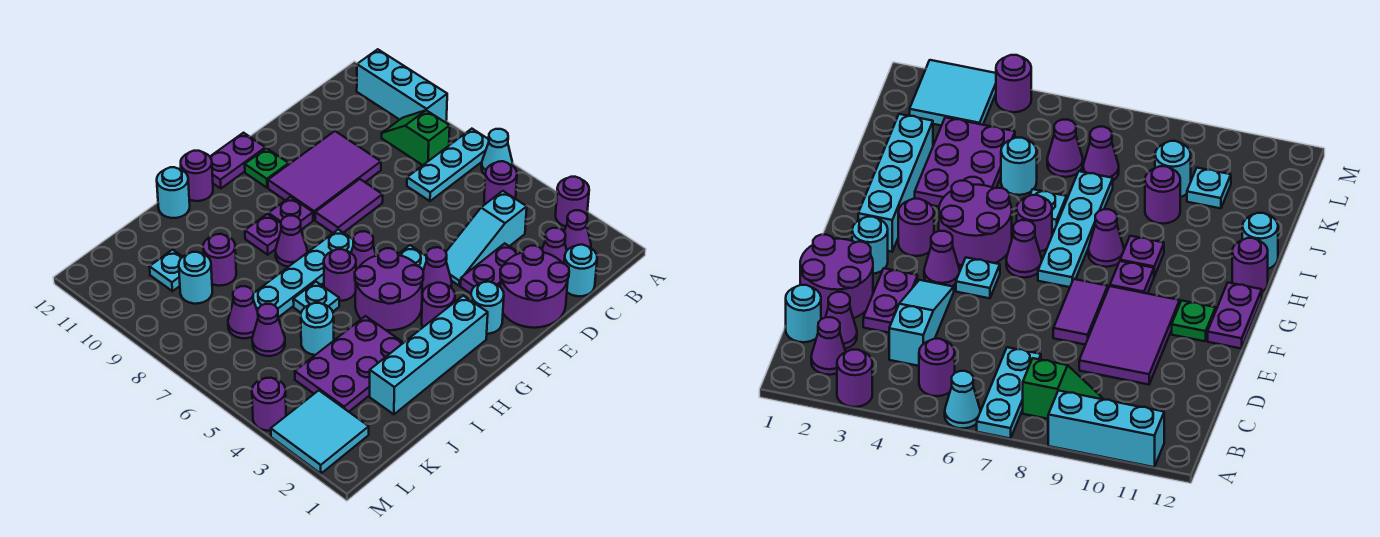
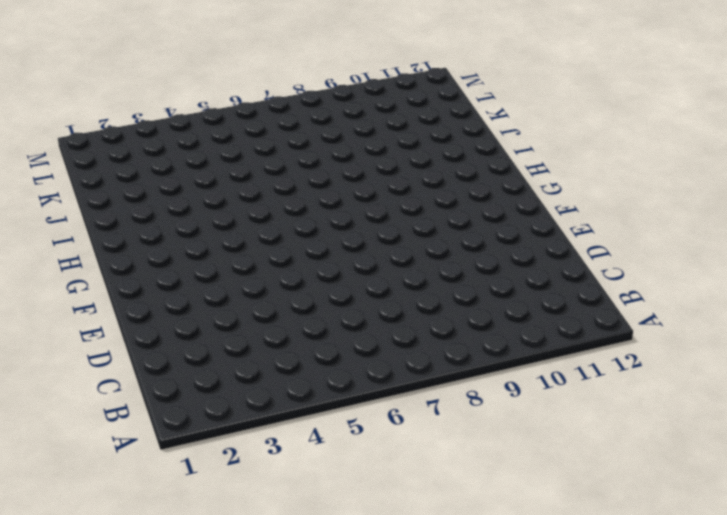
none -> purple 1x1 round brick [556,177,589,227]
none -> cyan 1x1 cone [482,129,513,174]
none -> cyan 1x3 plate [407,129,489,201]
none -> cyan 1x3 brick [357,49,447,122]

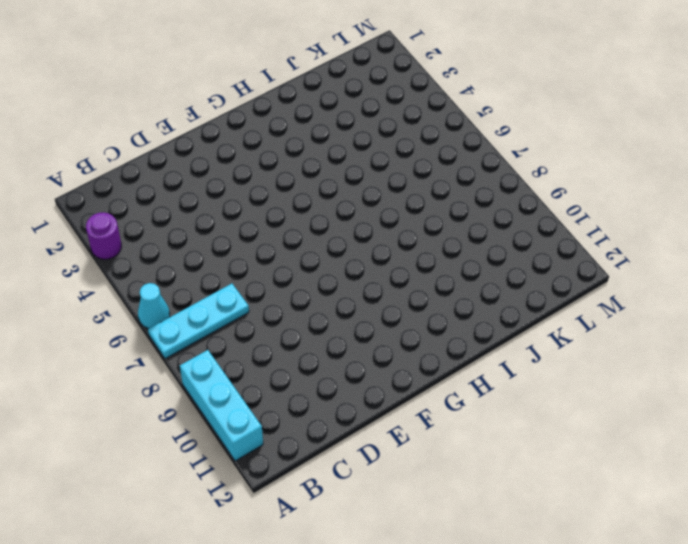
none -> purple 1x1 cone [564,210,591,250]
none -> purple 1x1 round brick [484,161,517,204]
none -> green 1x2 slope [382,110,450,165]
none -> cyan 1x1 round brick [564,245,597,296]

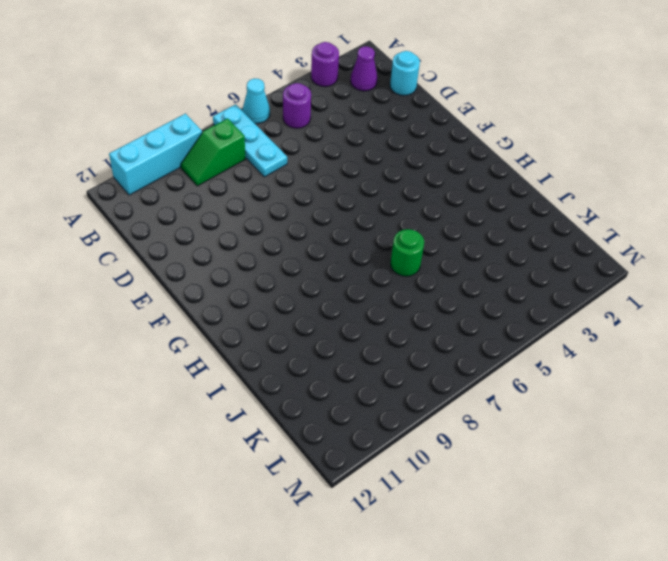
green 1x1 round brick [391,229,424,276] -> cyan 1x1 plate [293,282,339,312]
none -> purple 1x1 cone [542,228,567,264]
none -> cyan 1x3 slope [446,191,527,286]
none -> purple 2x2 round brick [500,246,569,328]
none -> purple 1x2 plate [461,243,519,294]

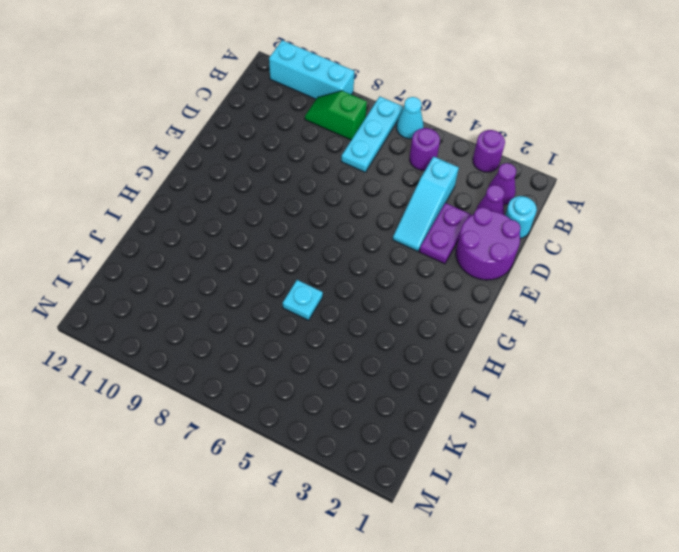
none -> purple 2x3 tile [268,131,381,220]
none -> purple 1x2 tile [315,179,383,233]
none -> cyan 1x1 round brick [471,282,504,334]
none -> purple 1x1 cone [422,247,452,293]

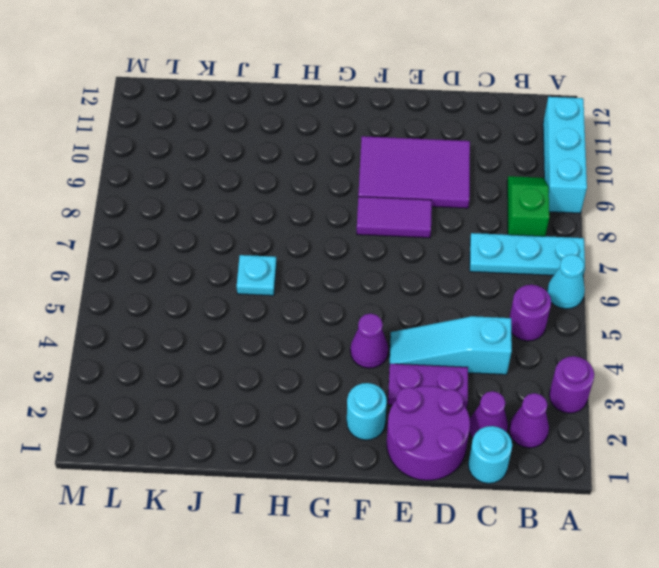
none -> cyan 1x1 plate [398,245,427,270]
none -> green 1x1 plate [245,148,289,188]
none -> purple 1x2 plate [210,133,265,188]
none -> cyan 1x4 brick [370,296,488,414]

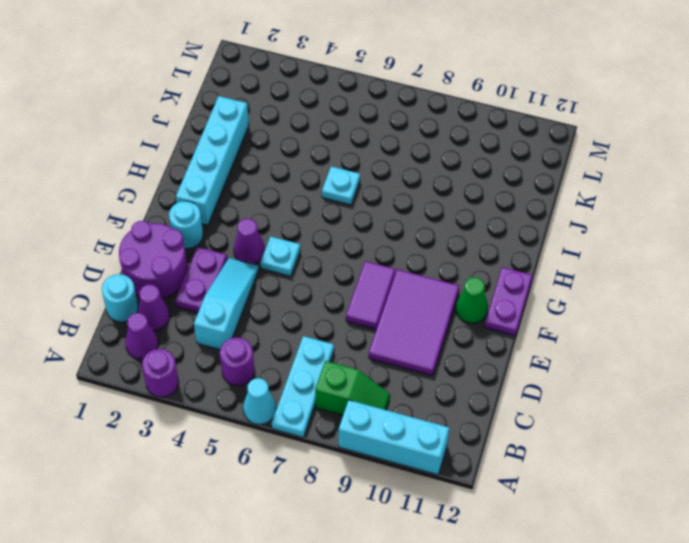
green 1x1 cone [456,277,488,324] -> green 1x1 plate [245,148,289,188]
none -> purple 1x1 round brick [422,283,455,327]
none -> purple 2x2 round brick [355,248,423,330]
none -> purple 1x1 cone [351,231,376,270]
none -> cyan 1x4 plate [253,229,354,317]

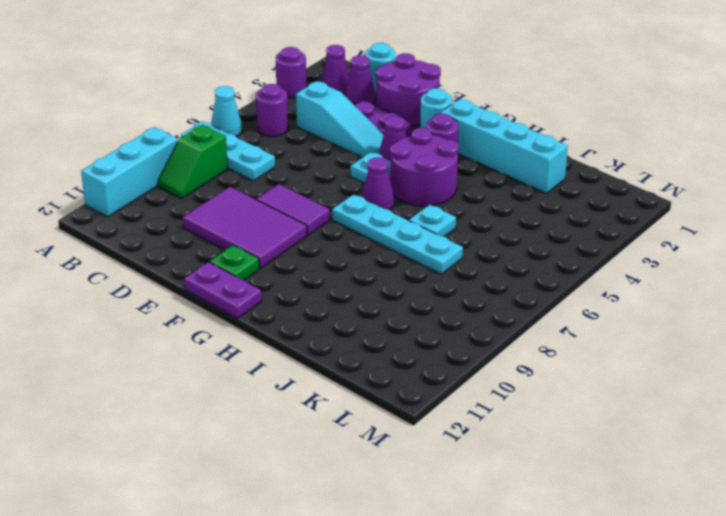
none -> purple 1x1 plate [268,197,313,230]
none -> purple 1x1 round brick [324,249,356,301]
none -> purple 1x1 cone [276,216,307,267]
none -> purple 1x1 plate [245,214,281,255]

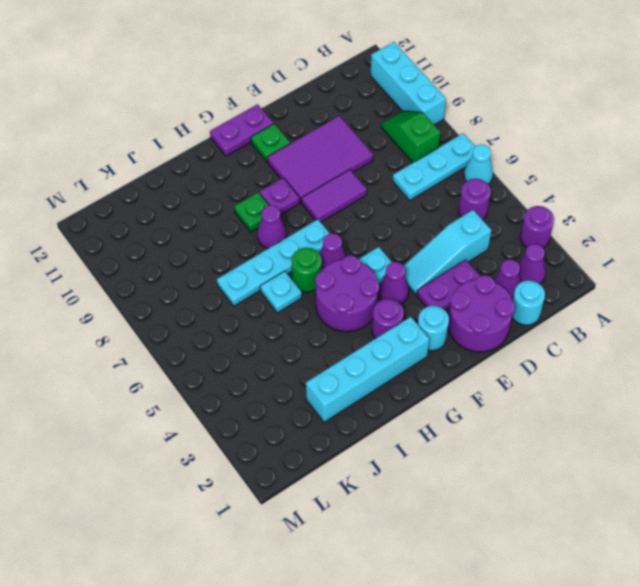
green 1x1 round brick [291,248,322,292] -> purple 1x1 round brick [324,249,356,301]
green 1x1 plate [234,192,269,232] -> purple 1x1 plate [245,214,281,255]
none -> purple 1x1 round brick [181,151,213,201]
none -> purple 2x3 plate [295,316,403,412]
none -> cyan 1x1 round brick [157,167,190,218]
none -> cyan 1x1 round brick [301,303,334,355]

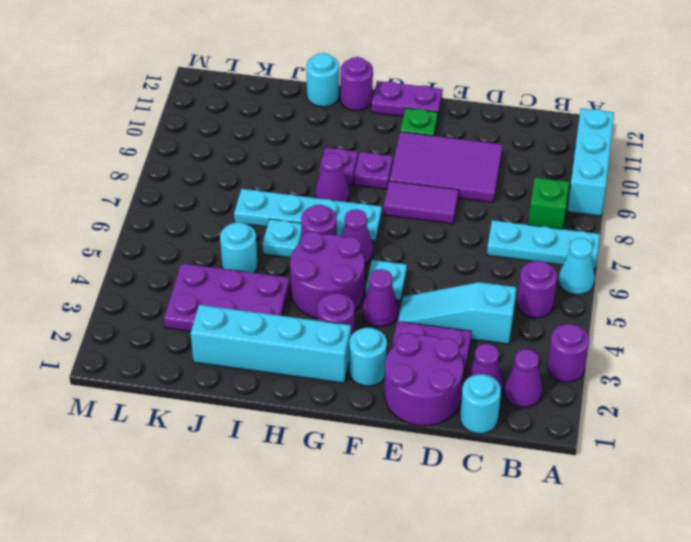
none -> purple 1x1 round brick [203,234,236,286]
none -> purple 1x1 cone [252,304,285,356]
none -> purple 1x1 cone [228,286,258,338]
none -> cyan 1x1 round brick [179,252,212,304]

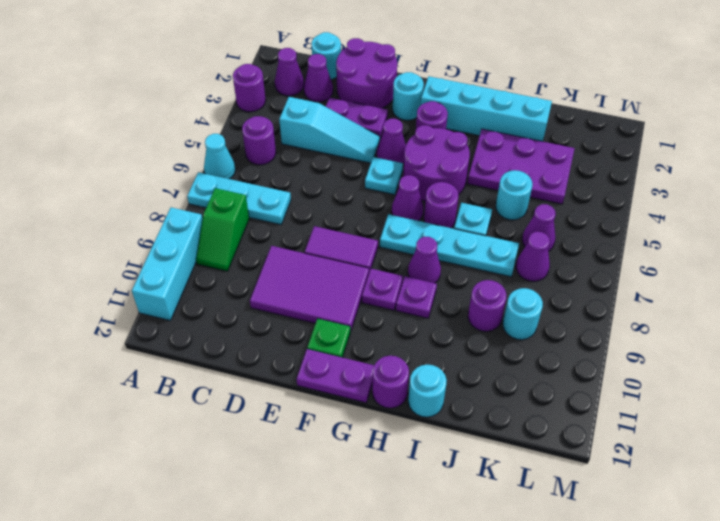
none -> cyan 1x1 plate [150,250,182,291]
none -> cyan 2x2 tile [271,390,369,474]
none -> purple 1x1 round brick [252,378,286,431]

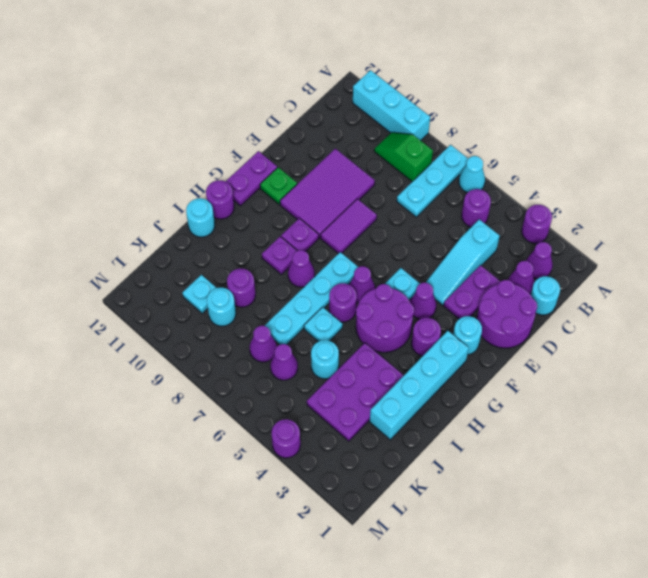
none -> cyan 2x2 tile [271,390,369,474]

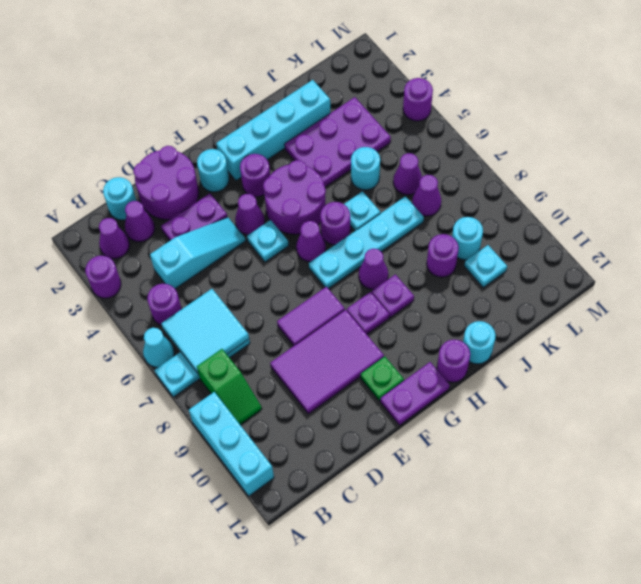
cyan 2x2 tile [161,289,249,374] -> cyan 2x2 tile moved to [271,390,369,474]

